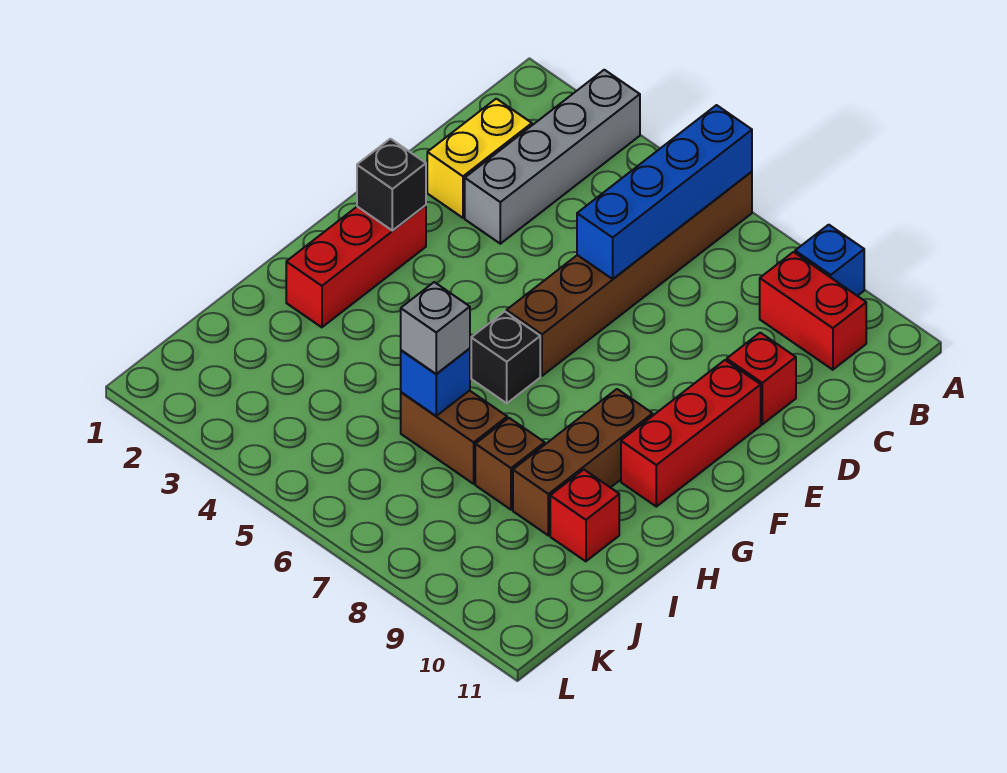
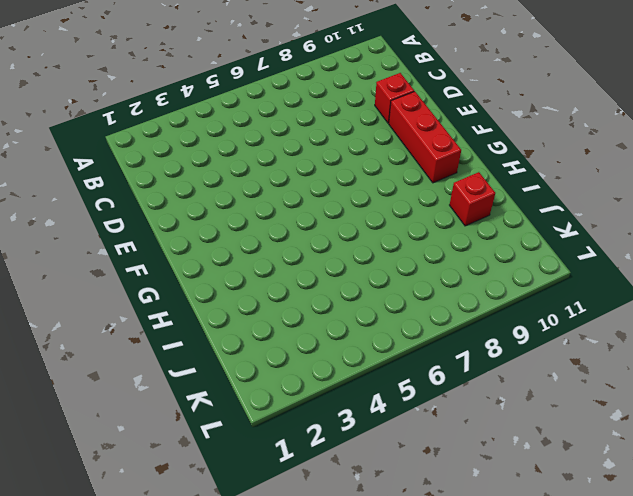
none -> grey 1x4 brick [465,70,640,244]
none -> brown 1x6 brick [506,172,752,376]
none -> blue 1x1 brick [795,225,864,296]

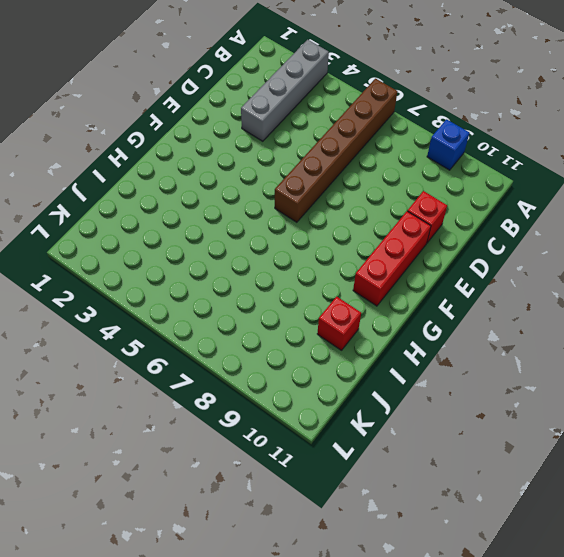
none -> red 1x2 brick [760,252,866,370]
none -> yellow 1x2 brick [427,99,532,218]
none -> red 1x3 brick [286,205,426,327]

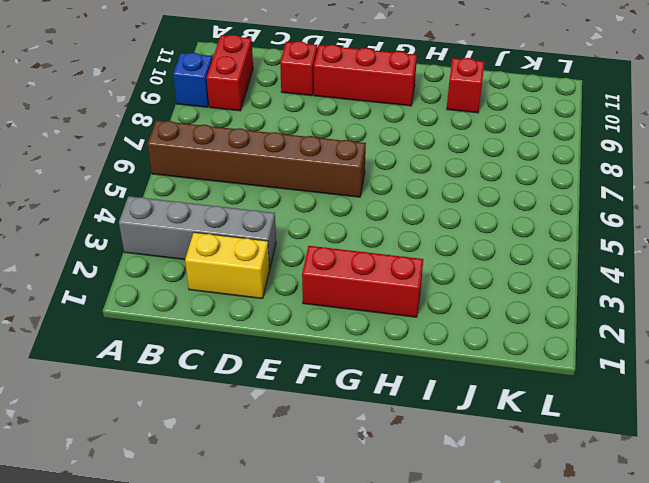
none -> black 1x1 brick [471,311,540,403]
none -> brown 1x3 brick [513,389,653,536]
none -> brown 1x2 brick [401,390,507,484]

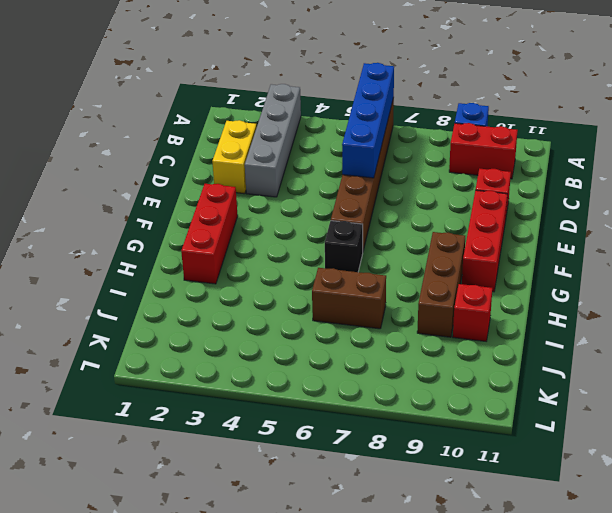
none -> brown 1x1 brick [475,418,545,510]
none -> black 1x1 brick [357,139,426,231]
none -> blue 1x1 brick [401,348,470,416]

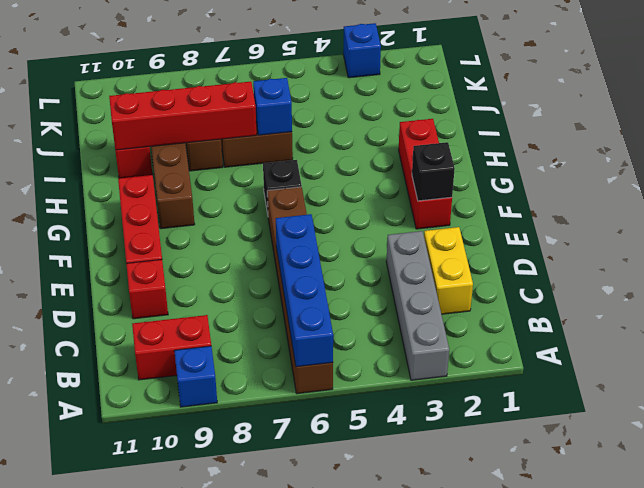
red 1x4 brick [109,82,257,150] -> none
blue 1x1 brick [343,23,381,78] -> none
none -> grey 1x1 brick [401,282,470,374]

